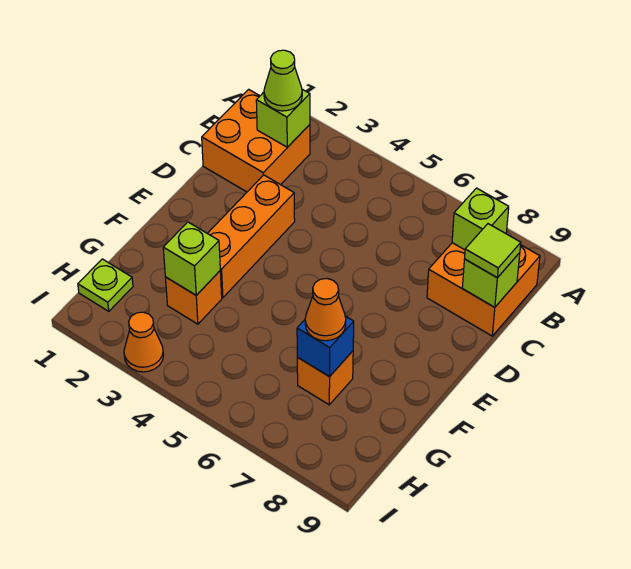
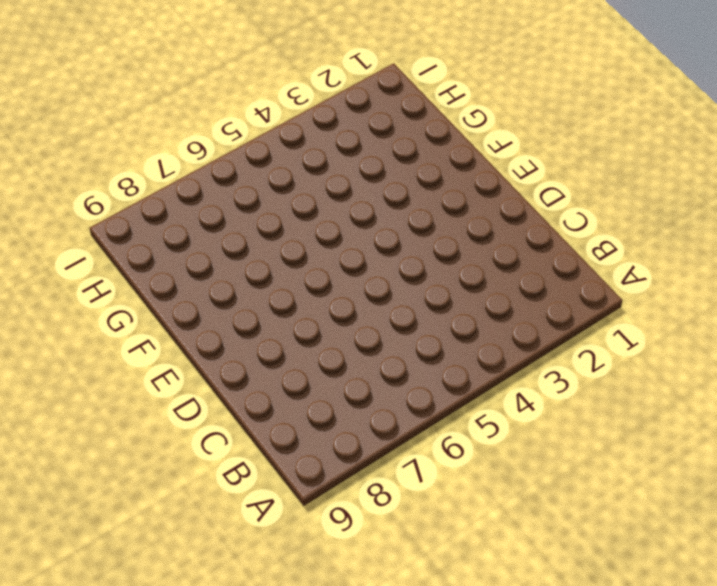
none -> orange 2x2 brick [202,89,310,192]
none -> orange 2x2 brick [427,243,540,336]
none -> orange 1x3 brick [208,175,295,298]

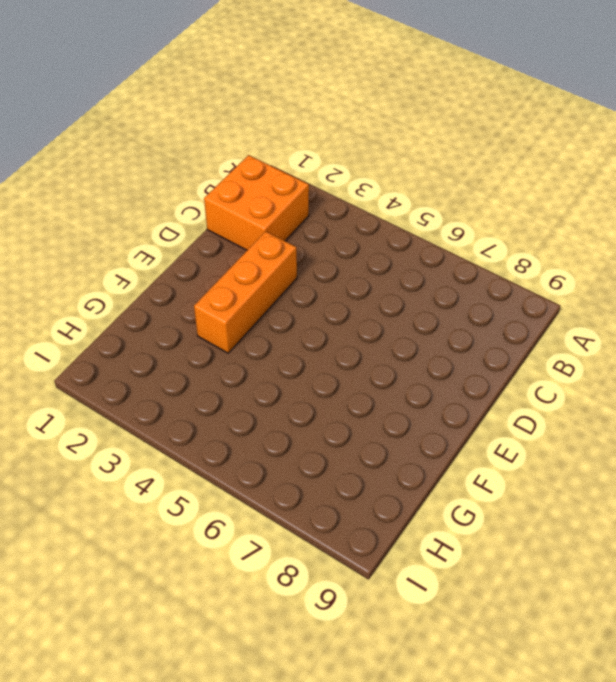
none -> orange 2x2 brick [427,243,540,336]
none -> orange 1x1 brick [165,271,222,324]
none -> orange 1x1 brick [297,351,353,405]

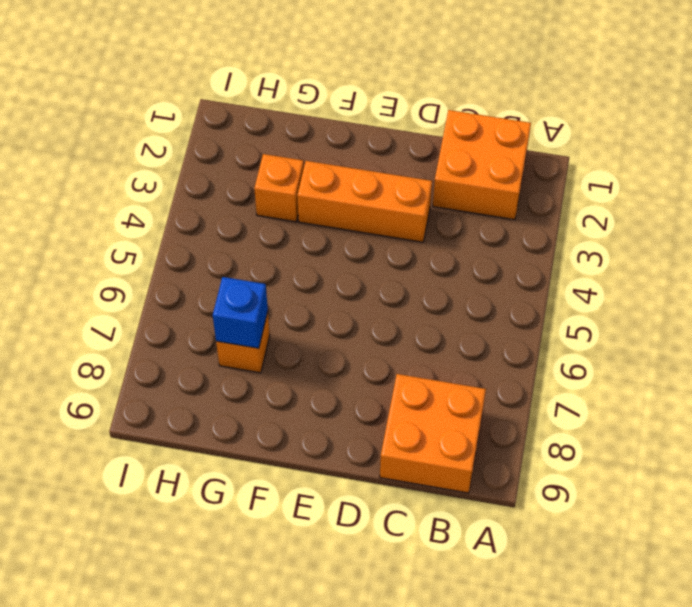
none -> lime 1x1 plate [78,259,133,311]
none -> orange 1x1 cone [124,312,163,372]
none -> lime 1x1 brick [256,89,310,147]

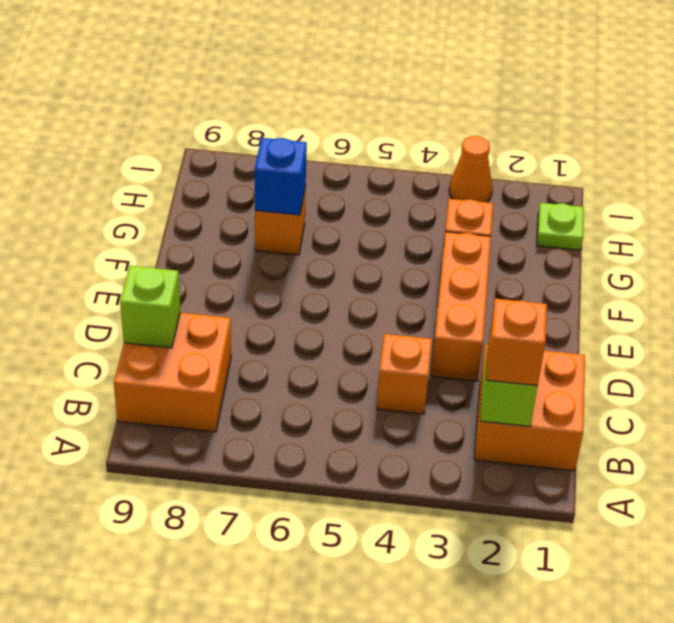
orange 1x1 brick [486,299,547,386] -> lime 1x1 cone [264,50,302,111]
orange 1x1 brick [376,334,432,414] -> none
none -> lime 1x1 brick [452,188,509,250]
none -> lime 1x1 brick [163,222,220,295]
none -> lime 1x1 tile [465,224,521,278]

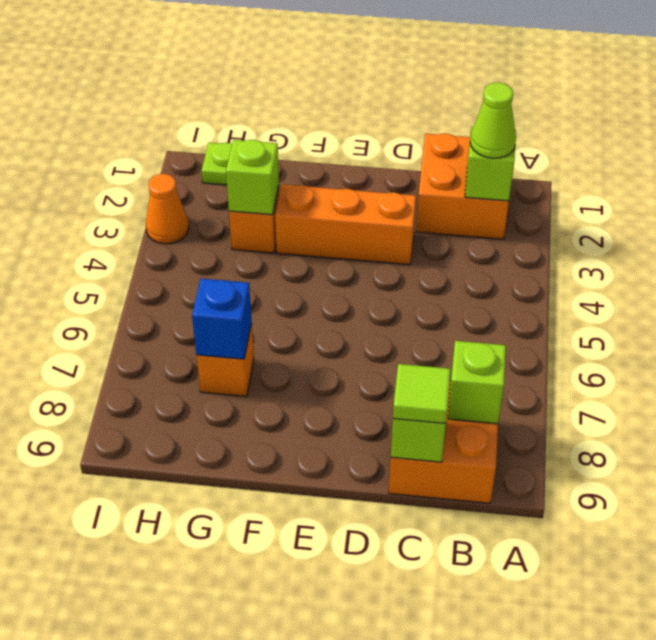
none -> orange 1x1 cone [305,279,346,341]

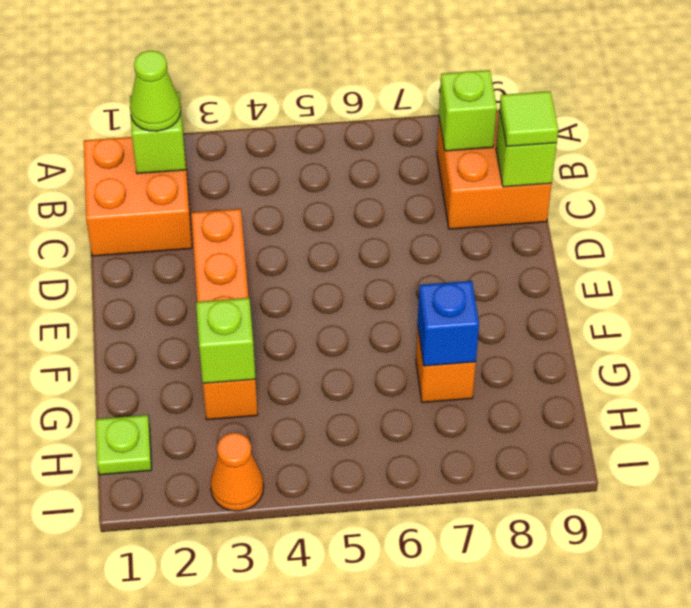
none -> orange 1x1 cone [305,279,346,341]

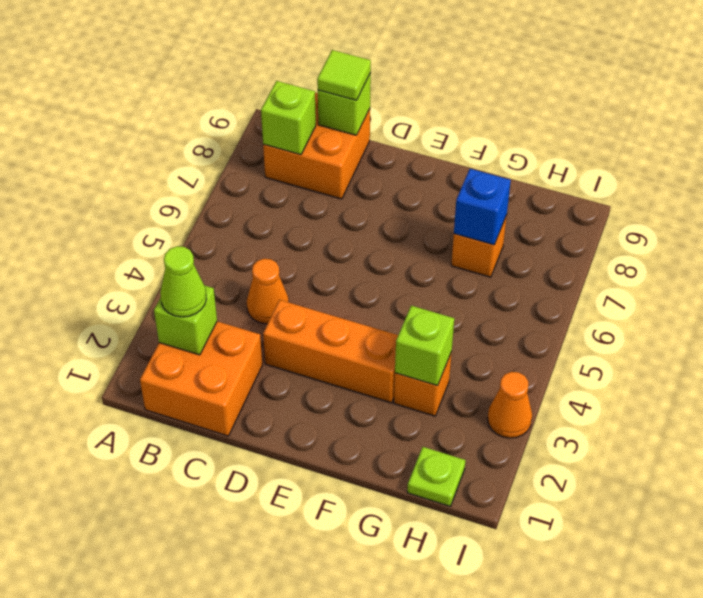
orange 1x1 cone [247,259,289,324] -> orange 1x1 cone moved to [305,279,346,341]

